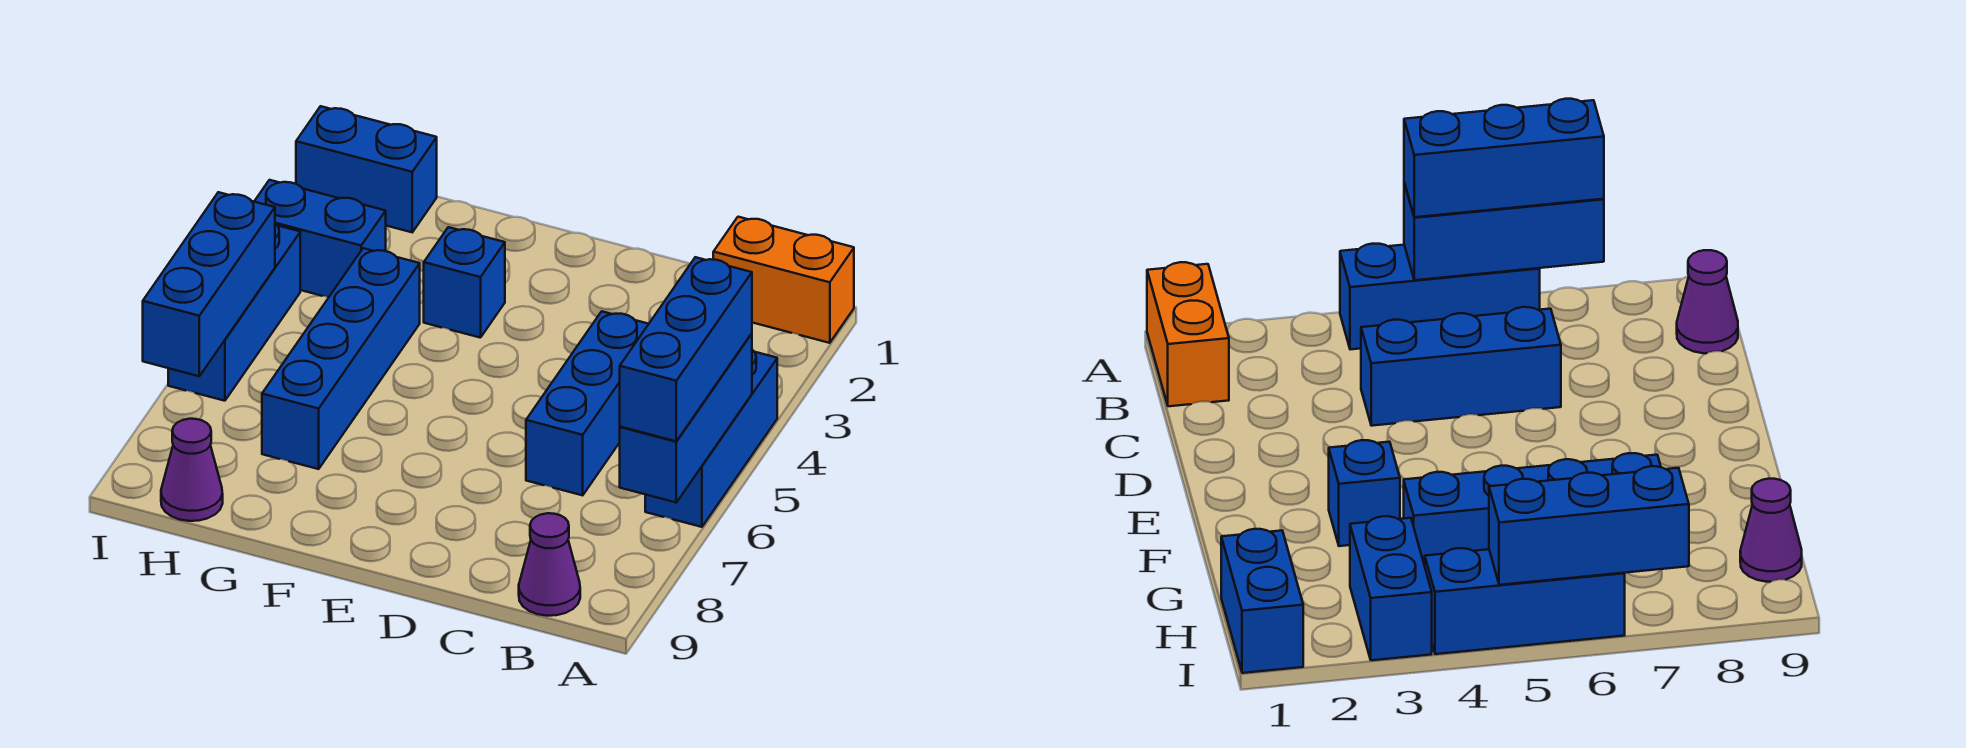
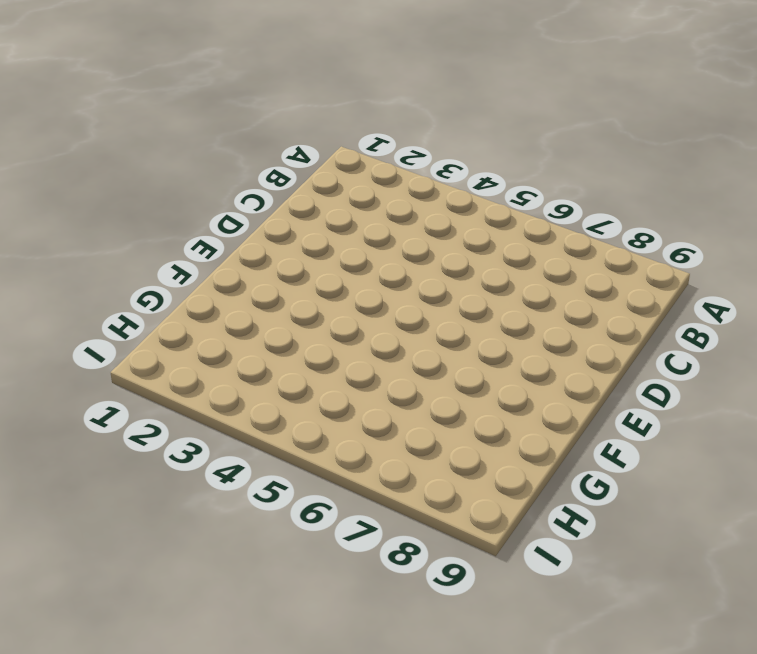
none -> orange 1x2 brick [713,217,854,343]
none -> blue 1x3 brick [645,350,777,527]
none -> purple 1x1 cone [519,513,580,616]

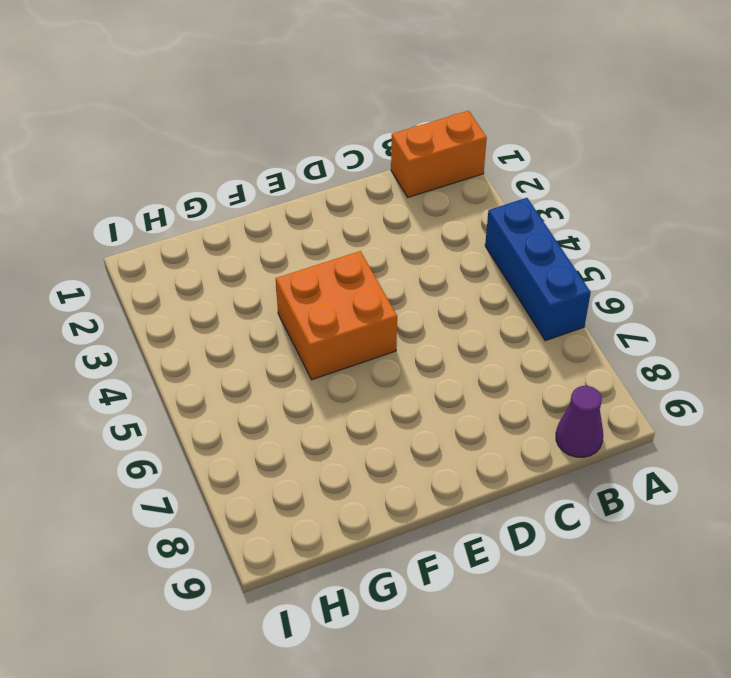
orange 2x2 brick [276,251,397,380] -> none
none -> blue 1x3 brick [526,311,648,495]
none -> blue 1x1 brick [424,227,505,338]
none -> blue 1x4 brick [262,248,420,469]

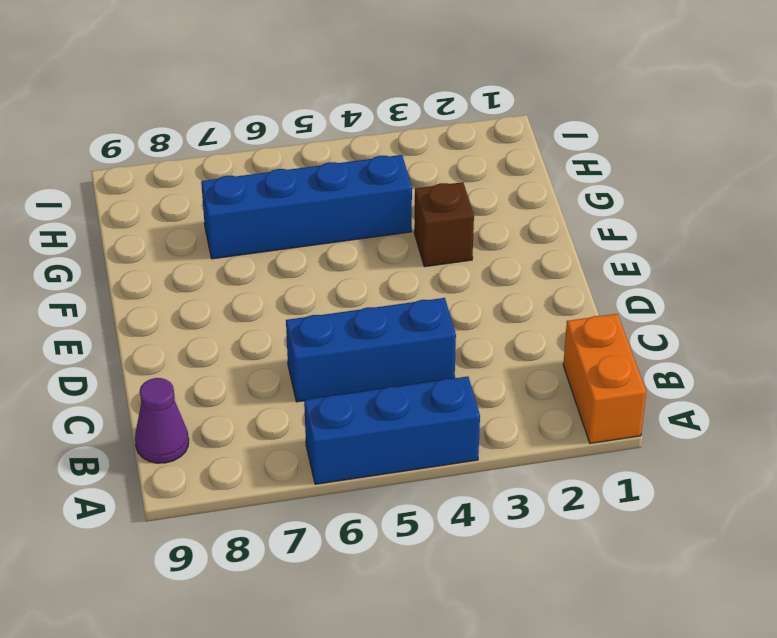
brown 1x1 brick [414,182,474,267] -> blue 1x1 brick [424,227,505,338]
none -> blue 1x2 brick [296,106,437,232]
none -> blue 1x2 brick [254,180,386,297]
none -> purple 1x1 cone [161,419,223,521]

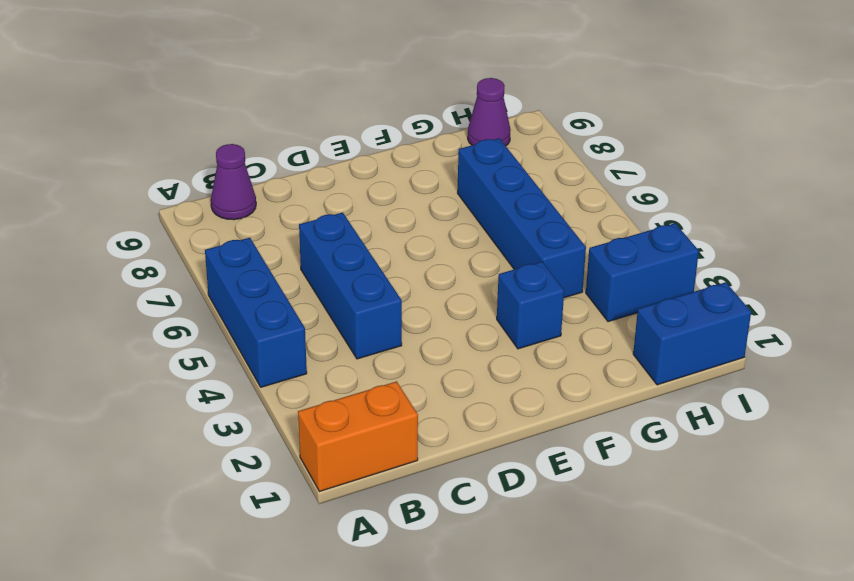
none -> blue 1x3 brick [168,224,300,401]
none -> blue 1x3 brick [620,334,752,502]
none -> blue 1x3 brick [143,192,275,376]

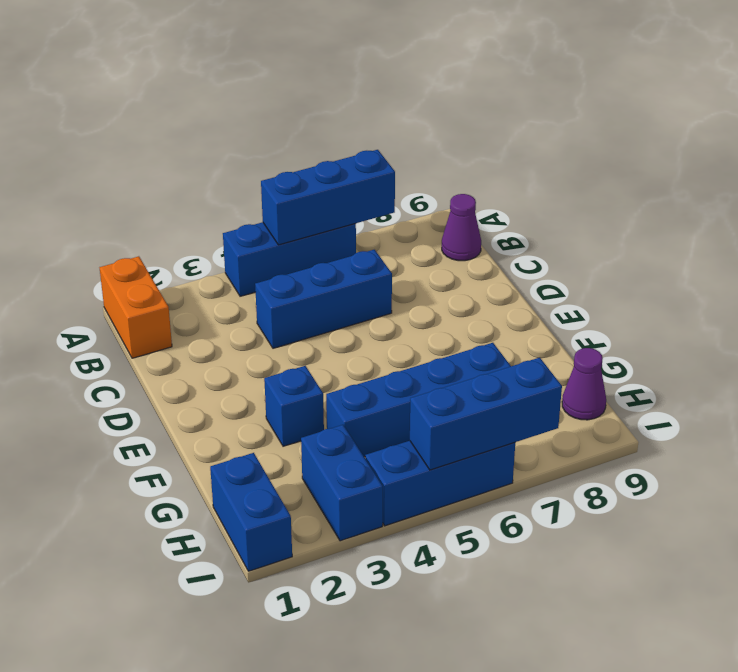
none -> blue 1x3 brick [620,257,752,441]

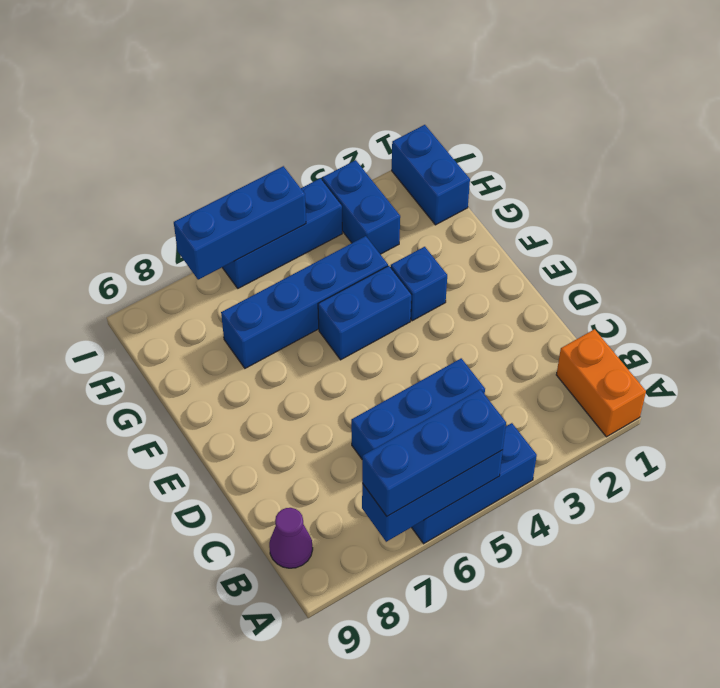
blue 1x2 brick [318,266,411,360] -> none
none -> purple 1x1 cone [161,419,223,521]

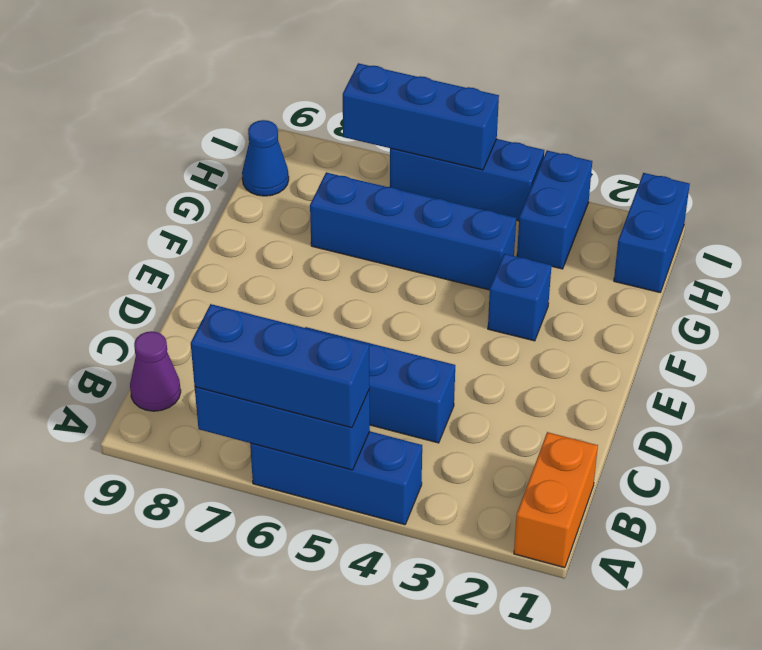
blue 1x1 cone [242,120,289,196] -> purple 1x1 cone [161,419,223,521]

